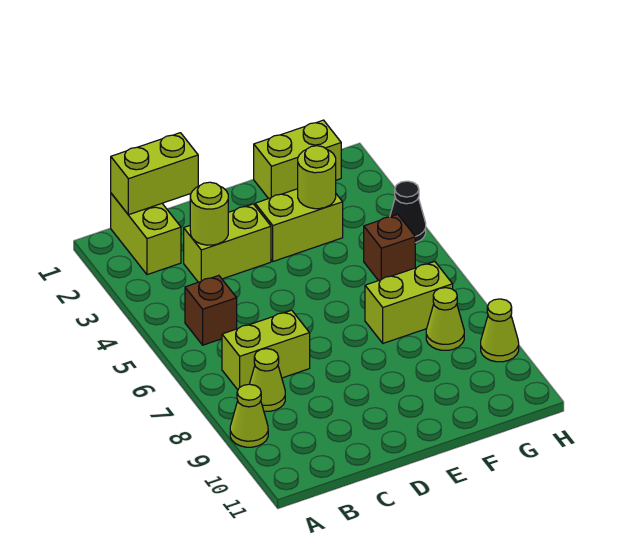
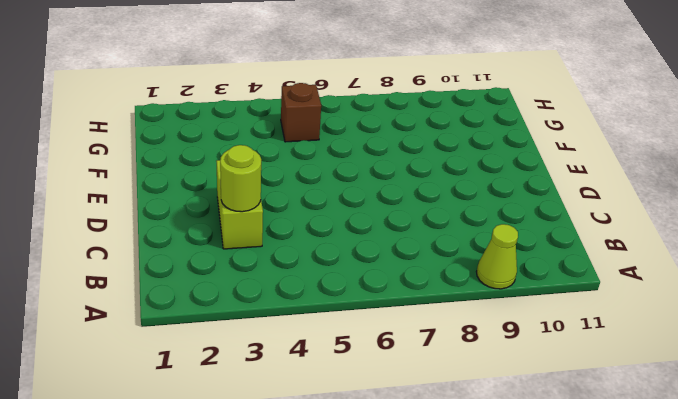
none -> lime 1x2 brick [111,193,181,275]
none -> brown 1x1 brick [185,275,237,345]
none -> lime 1x2 brick [222,310,310,390]

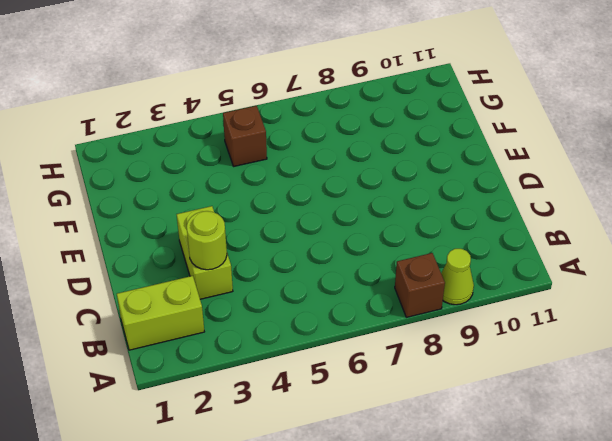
brown 1x1 brick [395,253,445,317] -> brown 1x1 brick moved to [185,275,237,345]
none -> lime 1x2 brick [222,310,310,390]
none -> lime 1x1 cone [250,349,285,411]
none -> lime 1x2 brick [255,189,343,261]

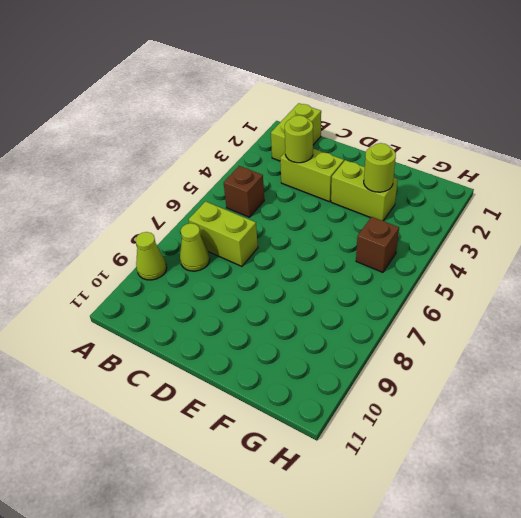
none -> lime 1x2 brick [254,120,341,199]
none -> lime 1x2 brick [365,262,453,343]
none -> lime 1x1 cone [426,288,464,350]

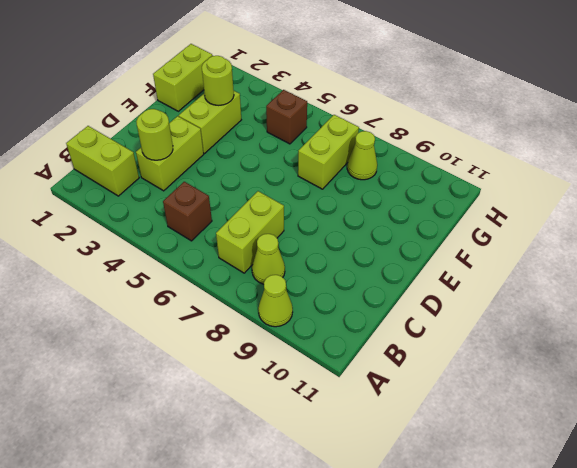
none -> black 1x1 cone [390,181,426,243]
none -> lime 1x1 cone [481,299,519,362]
none -> lime 1x2 brick [111,133,198,215]

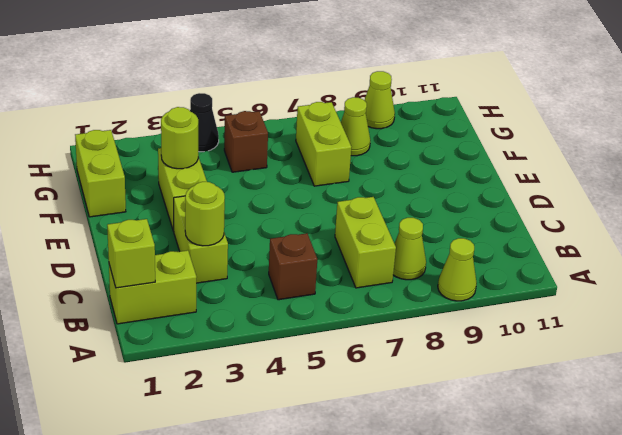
lime 1x1 brick [107,219,155,288] -> lime 1x2 brick [111,133,198,215]

